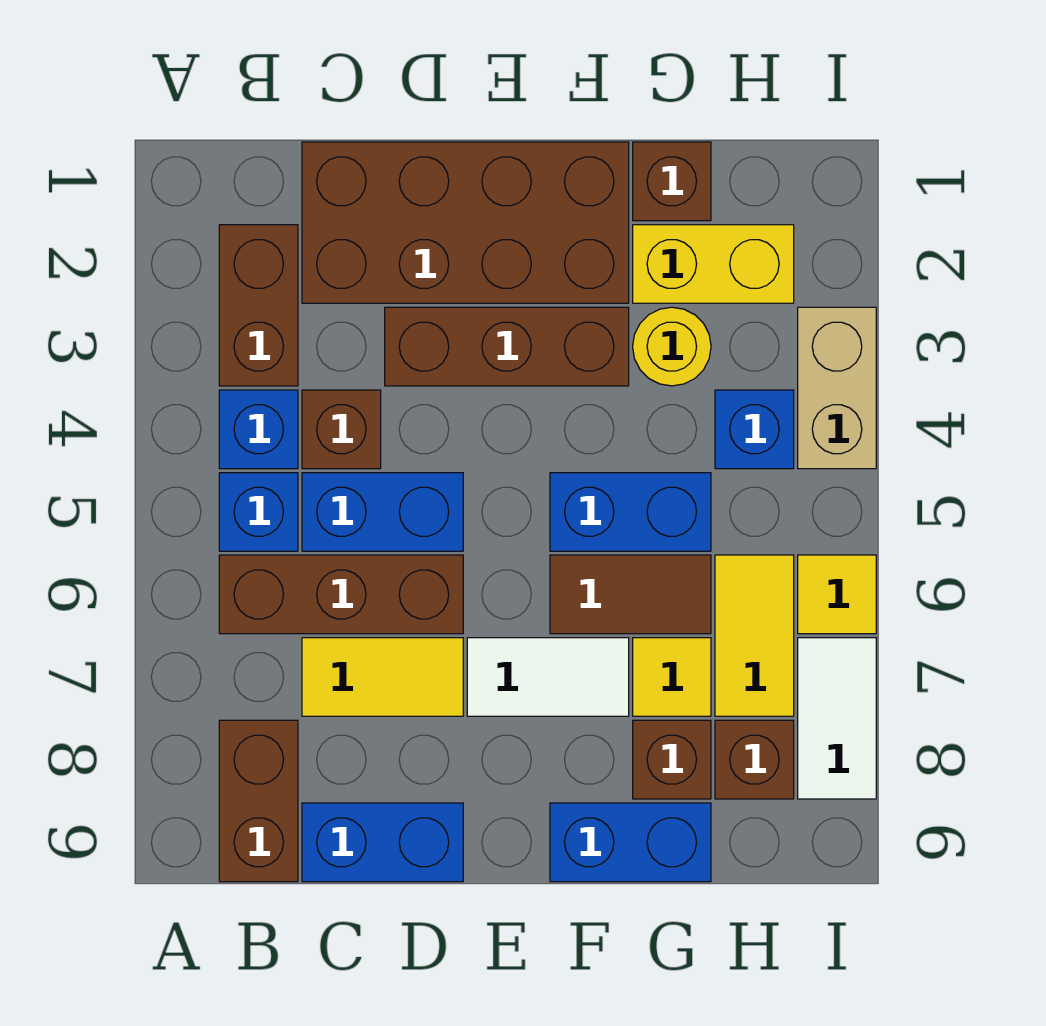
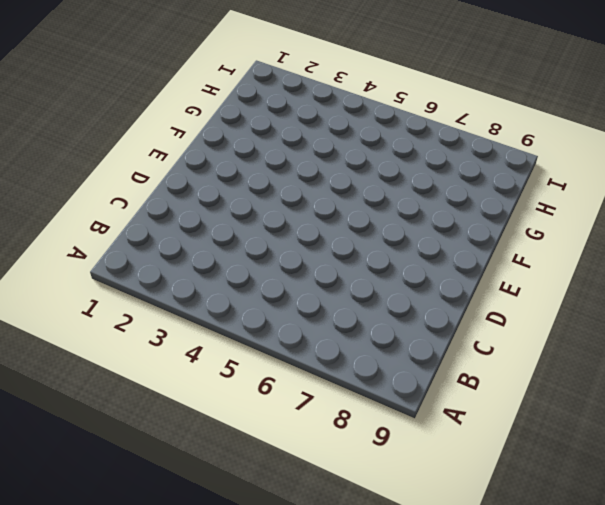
none -> brown 1x2 brick [219,225,298,386]
none -> blue 1x1 brick [219,390,298,469]
none -> blue 1x1 brick [219,473,298,551]

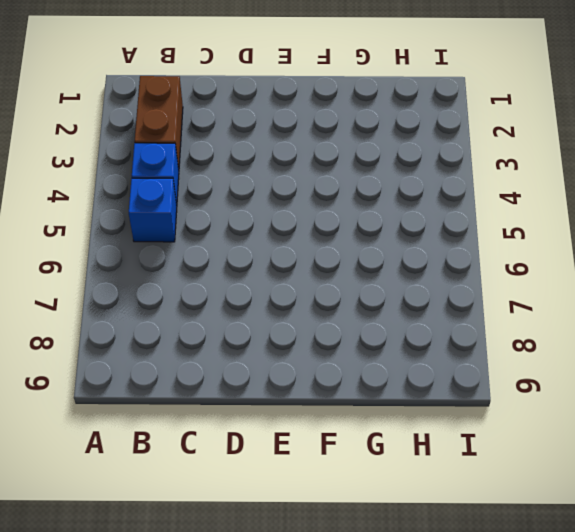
none -> brown 1x3 brick [219,555,463,634]
none -> brown 1x2 brick [219,720,298,882]
none -> brown 2x4 brick [302,142,629,303]

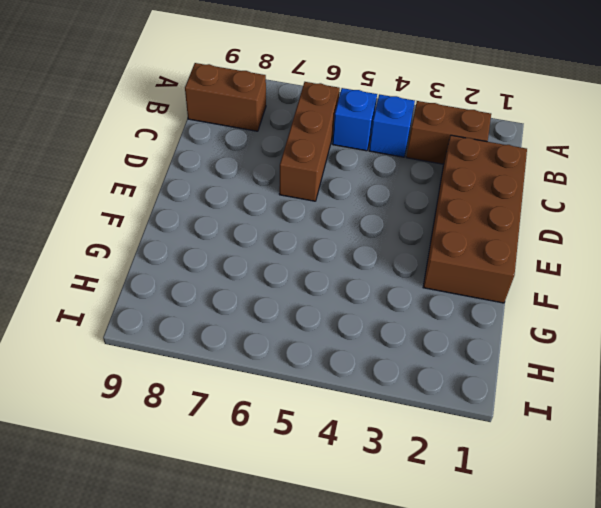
none -> brown 1x1 brick [302,390,381,469]
none -> blue 1x2 brick [302,473,463,551]
none -> yellow 1x2 tile [302,638,463,716]

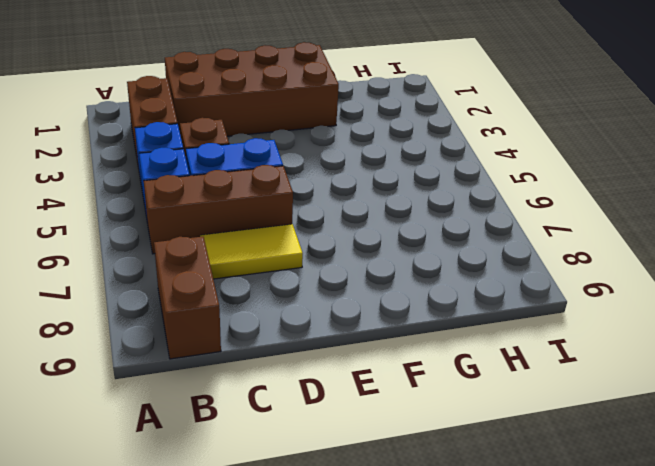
none -> blue 1x2 brick [302,803,463,882]
none -> brown 1x3 brick [385,307,629,386]
none -> white 1x2 tile [467,638,629,716]

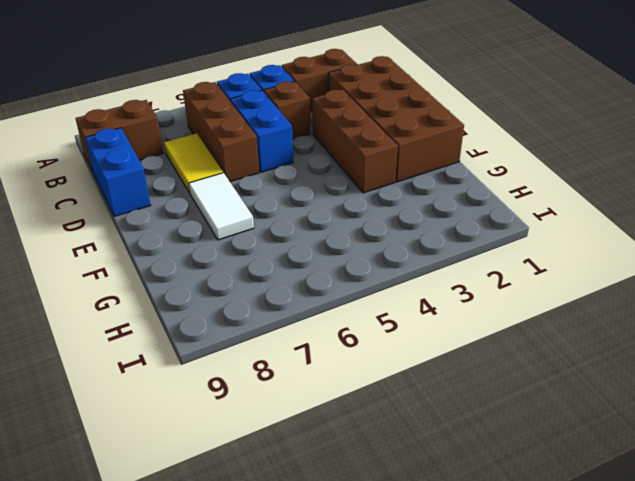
none -> blue 1x2 brick [550,473,711,551]
none -> brown 1x2 tile [550,555,711,634]
none -> blue 1x2 brick [550,803,711,882]

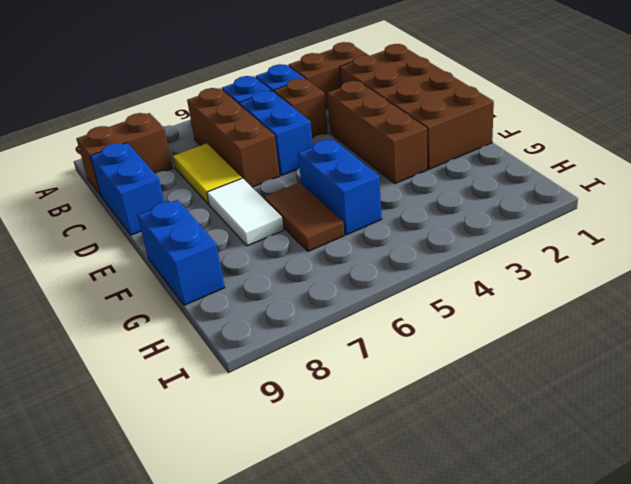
none -> brown 1x1 brick [633,142,711,221]
none -> yellow 1x2 brick [633,225,794,303]
none -> yellow 1x1 round brick [633,307,711,386]

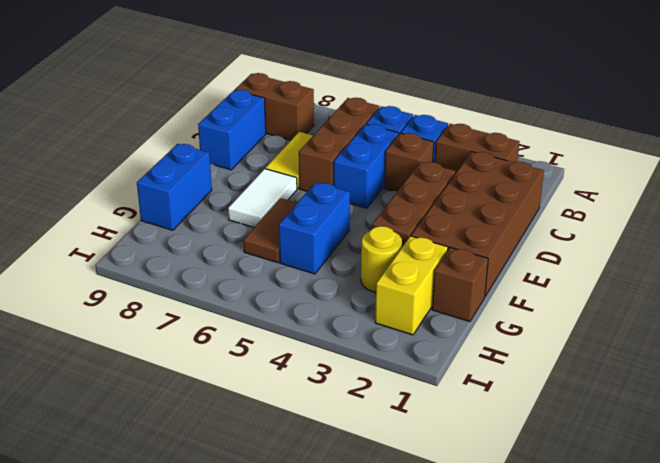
none -> yellow 1x1 tile [633,638,711,716]
none -> brown 1x1 brick [633,720,711,799]
none -> blue 1x1 brick [715,390,794,469]

